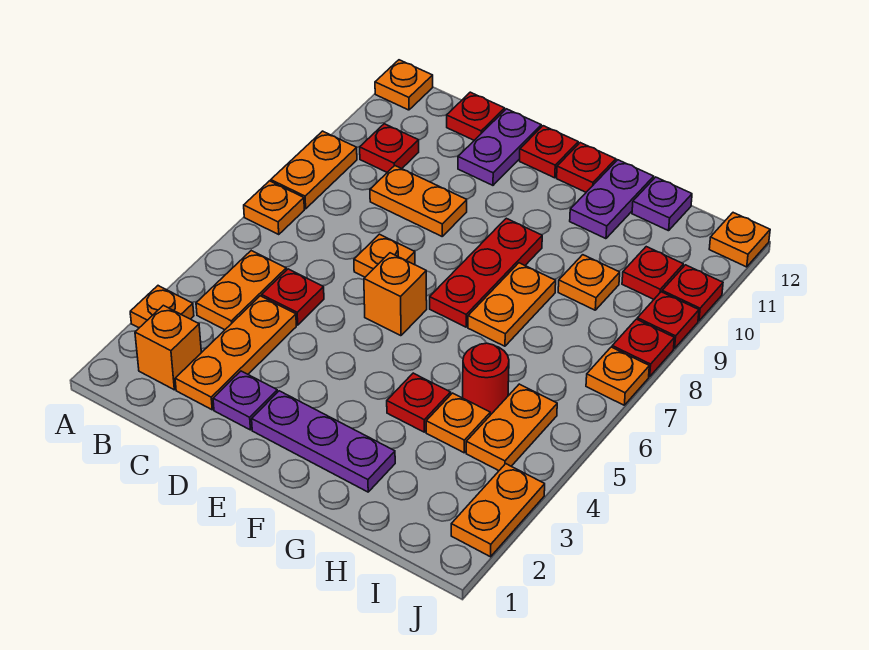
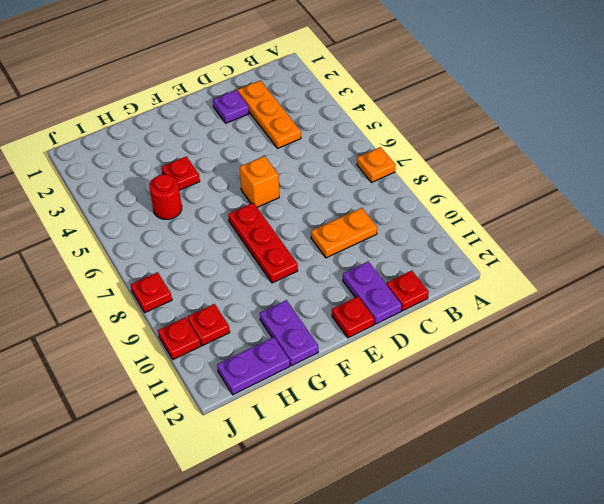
purple 1x2 plate [217,337,290,395] -> purple 1x1 plate [632,177,692,231]
none -> orange 1x1 plate [130,286,194,328]
none -> orange 1x2 plate [271,131,357,209]
none -> orange 1x1 plate [375,60,433,110]
none -> orange 1x1 brick [135,305,201,390]

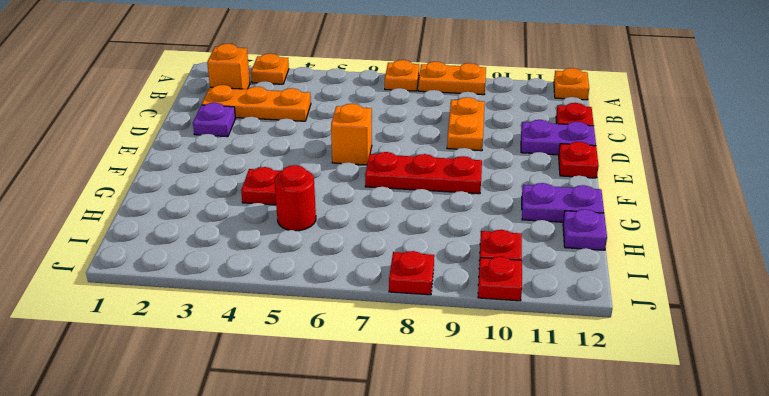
none -> orange 1x2 plate [196,251,286,330]
none -> red 1x1 plate [360,124,419,172]
none -> red 1x1 plate [262,269,324,325]
none -> orange 1x1 plate [354,234,415,277]

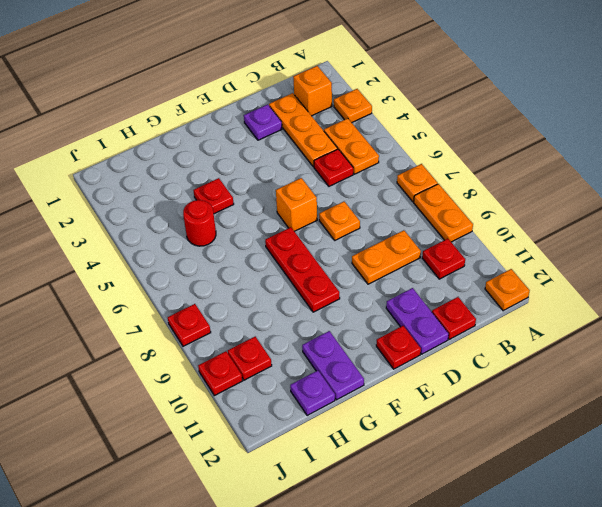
none -> purple 1x3 plate [252,391,395,492]
none -> red 1x1 plate [557,143,616,192]
none -> orange 1x2 plate [468,263,556,346]
none -> orange 1x1 plate [426,393,490,453]

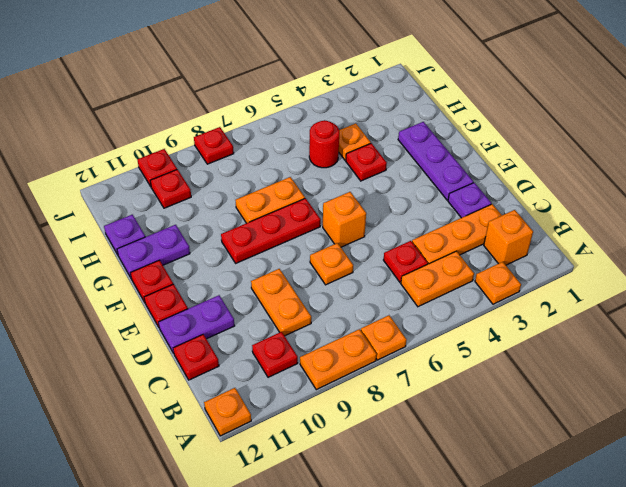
none -> orange 1x1 plate [558,255,620,310]
none -> orange 1x2 plate [466,384,557,471]
none -> orange 1x2 plate [451,464,545,557]
none -> orange 1x1 plate [586,347,649,405]

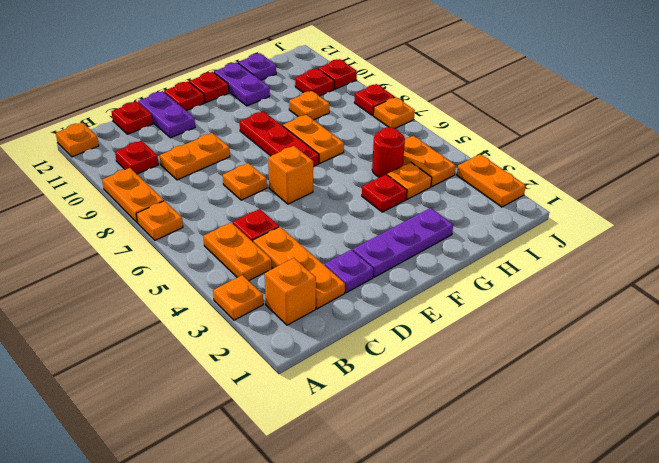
none -> red 1x1 plate [637,292,699,348]
none -> orange 1x1 plate [709,213,770,267]

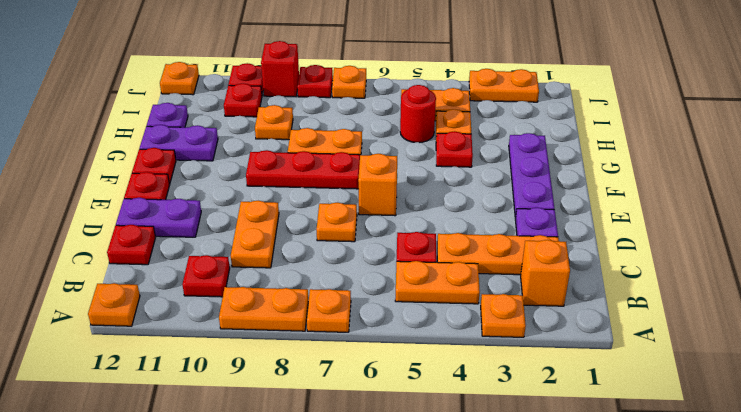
red 1x1 brick [261,41,299,97] -> red 1x1 plate [637,292,699,348]

